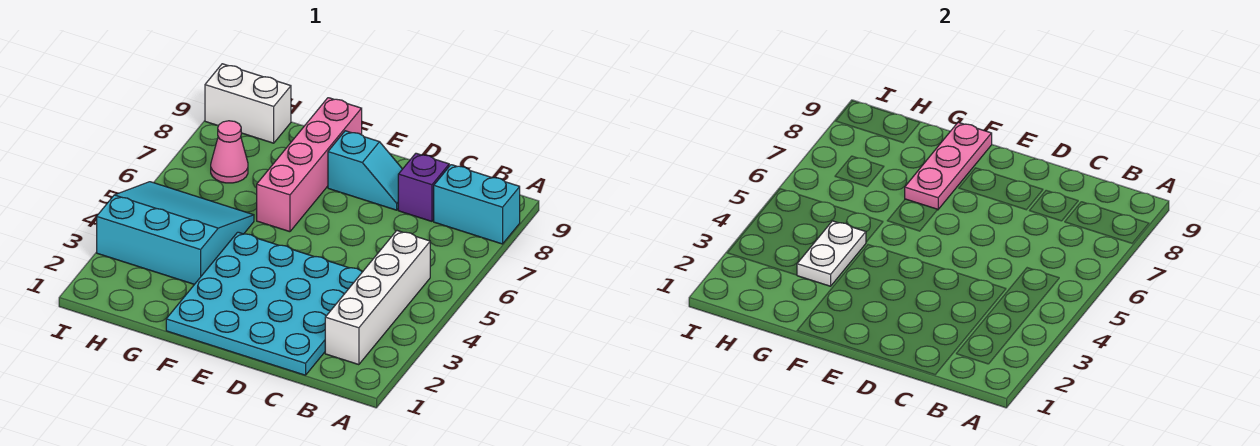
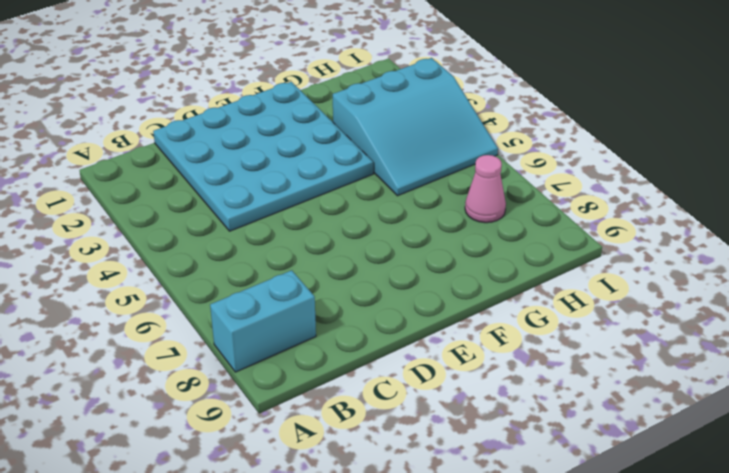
none -> white 1x4 brick [325,231,430,365]
none -> purple 1x1 brick [398,153,449,221]

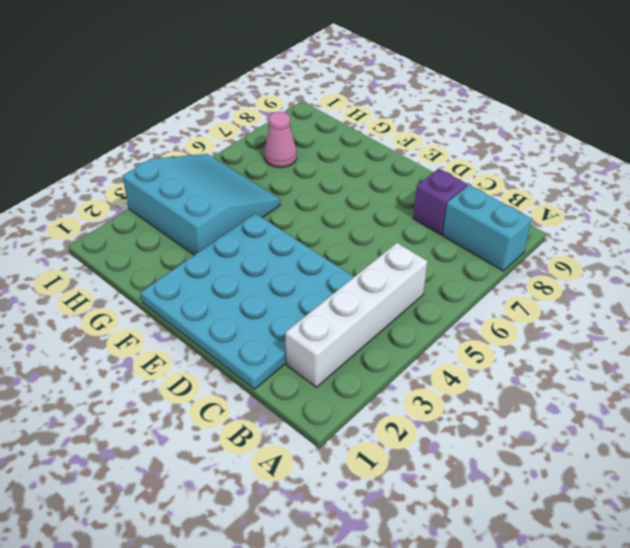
none -> cyan 1x2 slope [328,131,402,210]
none -> pink 1x4 brick [257,98,362,232]

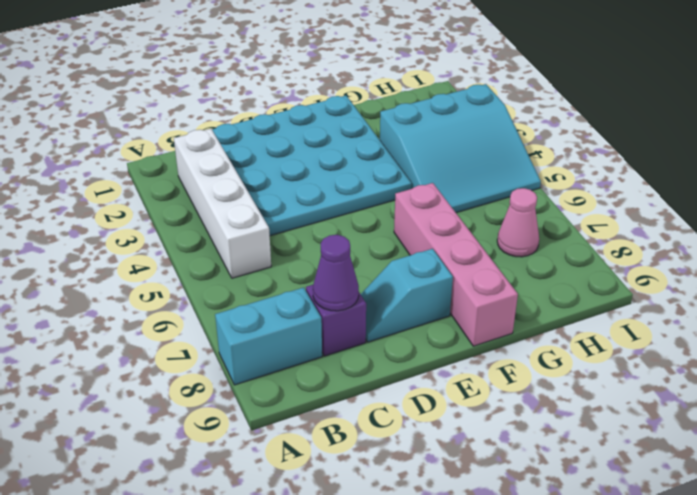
purple 1x1 cone [313,235,359,311] -> none
none -> white 1x2 brick [205,64,291,143]
none -> pink 1x3 plate [905,122,992,210]

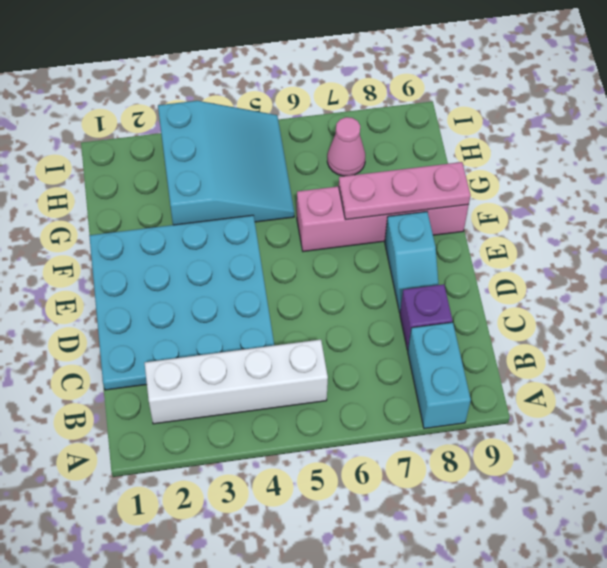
none -> white 1x2 brick [205,64,291,143]
none -> white 1x2 plate [797,221,866,286]

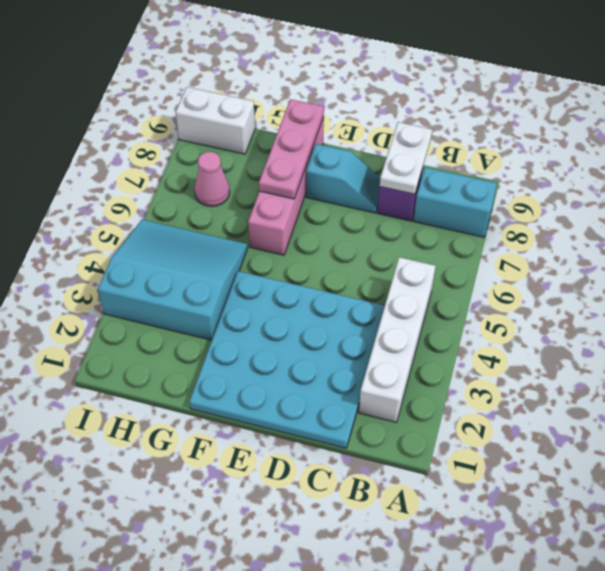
white 1x2 plate [380,122,432,194] -> white 1x2 plate moved to [797,221,866,286]

